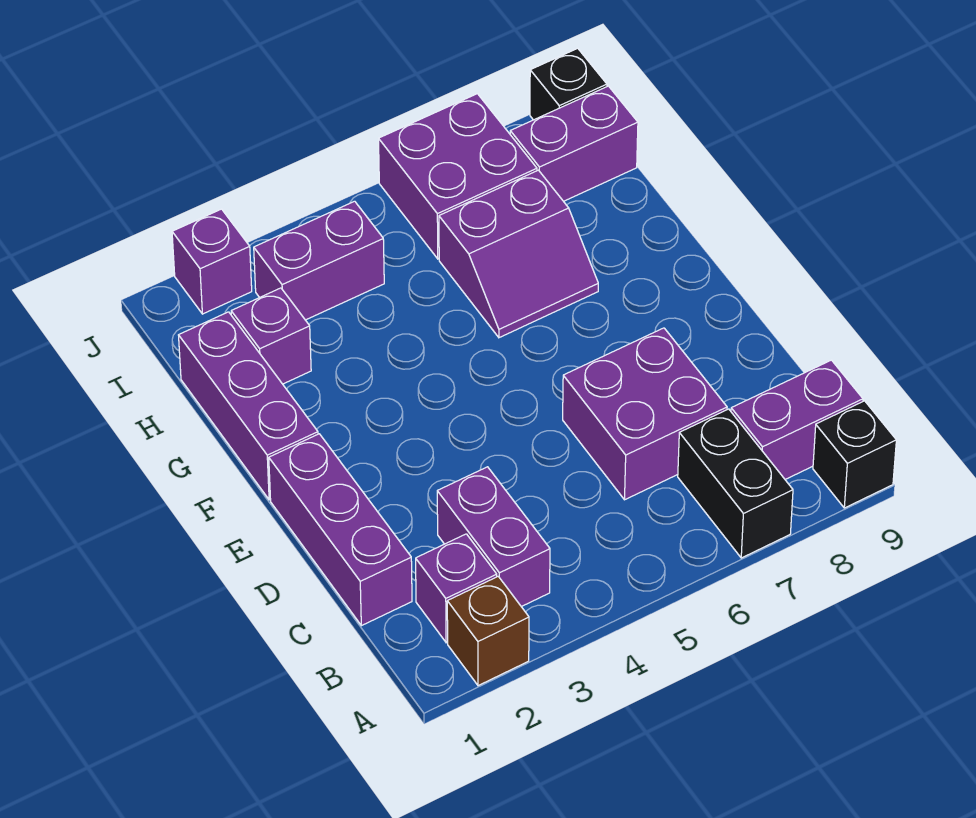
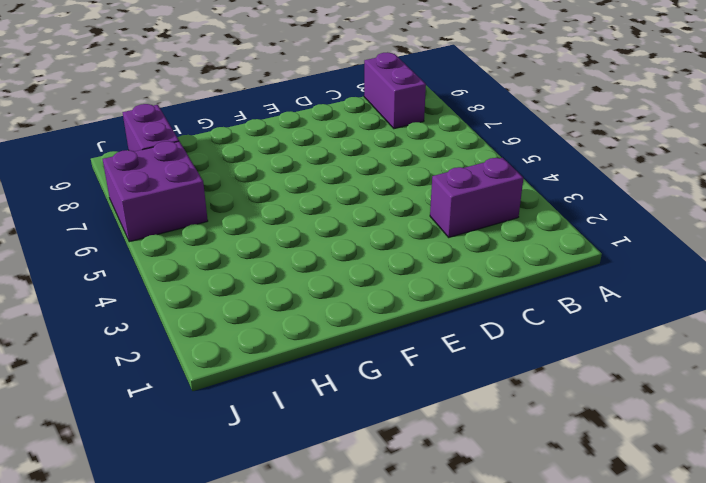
none -> brown 1x1 brick [447,577,529,686]
none -> black 1x2 brick [678,409,793,558]
none -> black 1x1 brick [813,401,896,508]

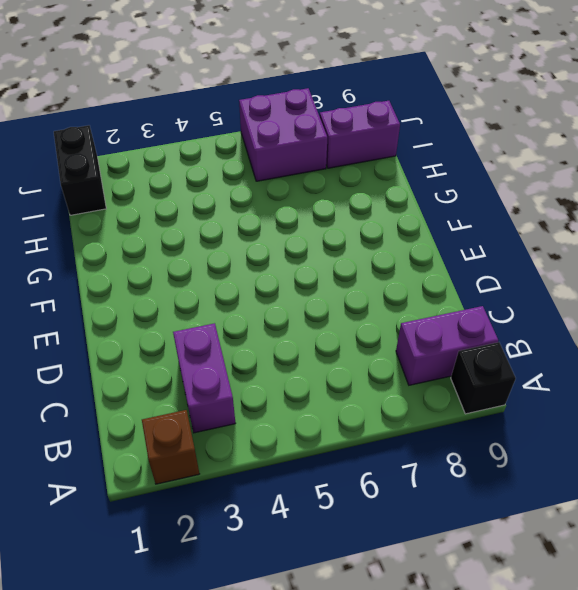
black 1x2 brick [54,125,106,215] -> black 1x2 brick moved to [678,409,793,558]
none -> purple 1x1 brick [416,534,497,643]
none -> purple 1x3 brick [269,434,412,626]
none -> purple 2x2 brick [563,328,727,500]

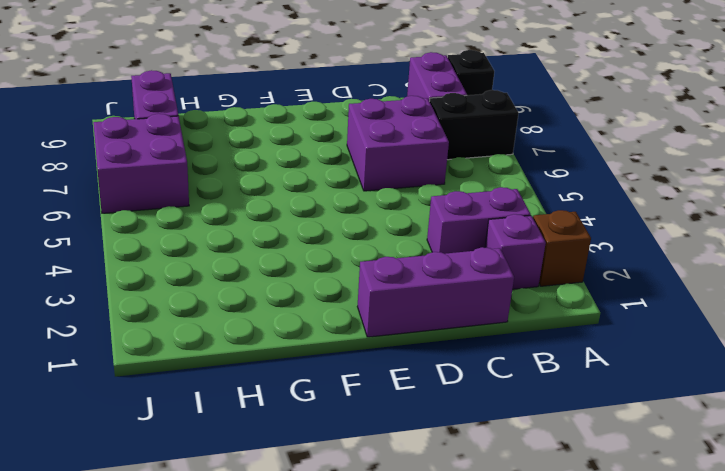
none -> purple 1x3 brick [179,312,318,500]
none -> purple 2x2 slope [439,170,598,338]
none -> purple 1x1 brick [231,288,311,384]

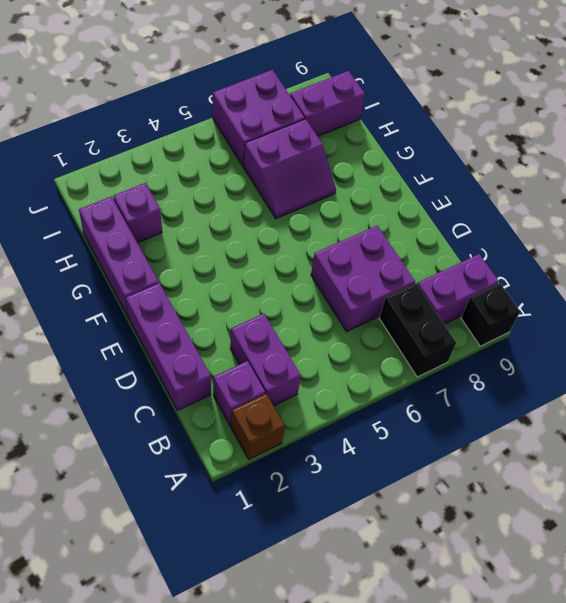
none -> purple 1x2 brick [254,201,384,320]
none -> purple 1x1 brick [172,209,252,314]
none -> black 1x1 brick [530,48,607,120]

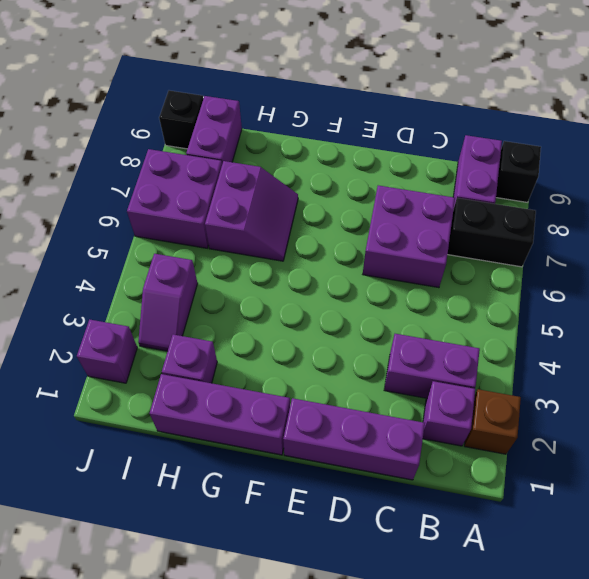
purple 1x2 slope [138,254,198,351] -> purple 1x2 brick [254,201,384,320]

